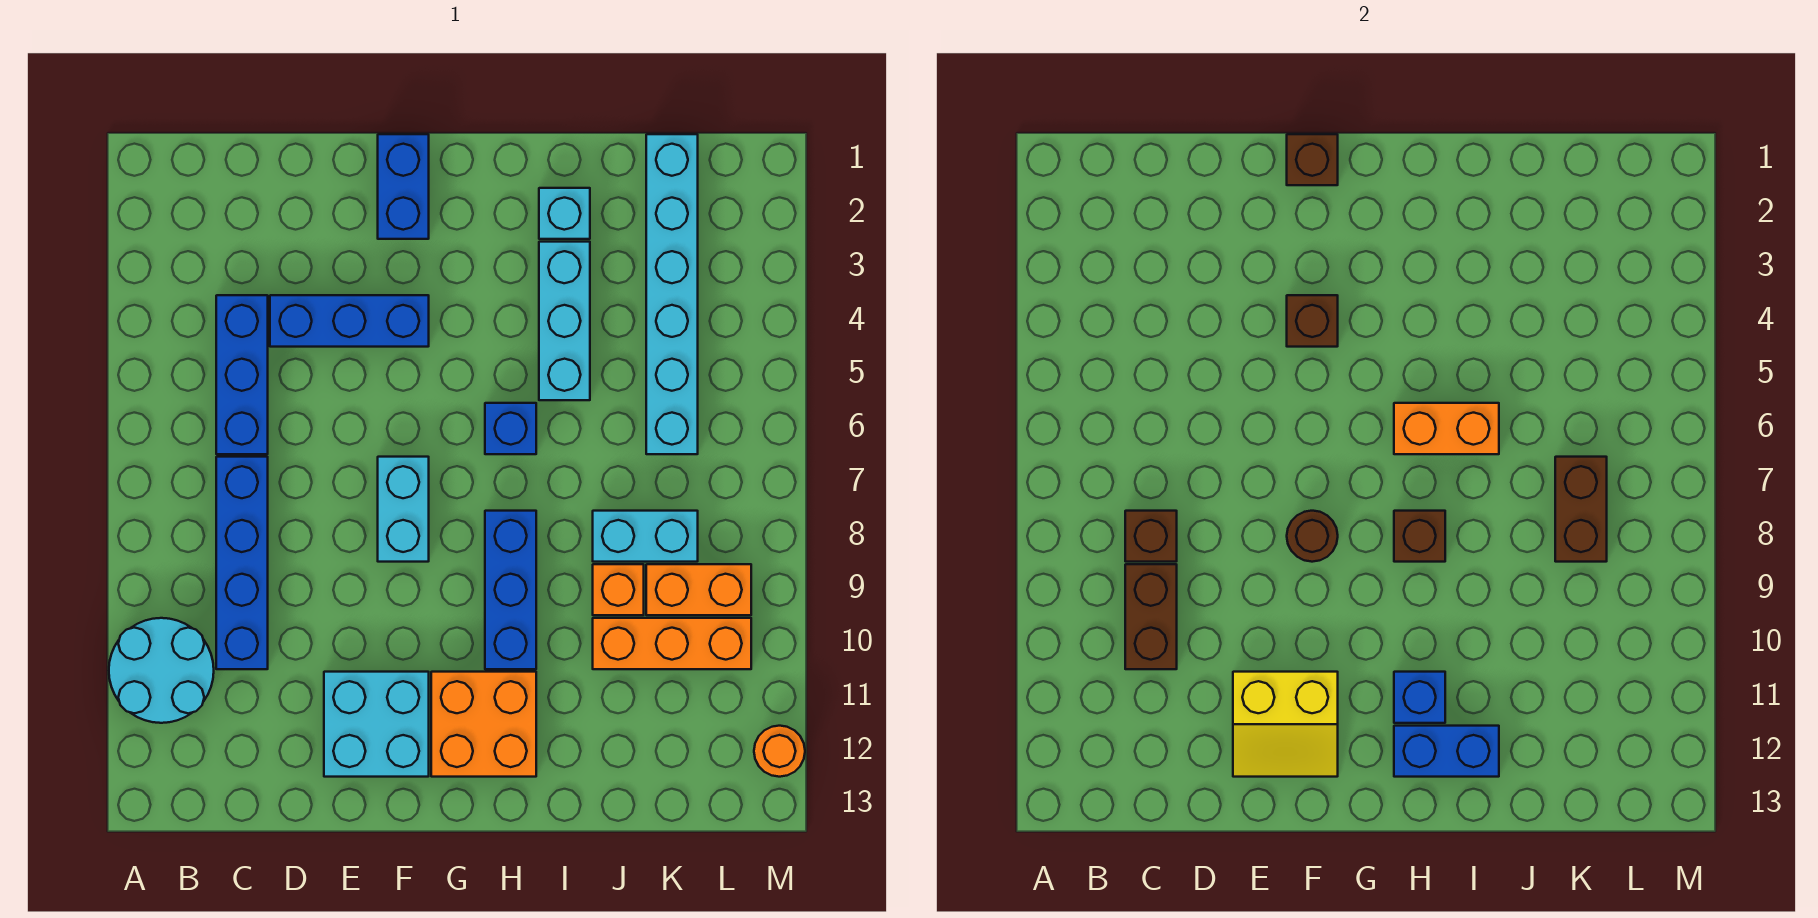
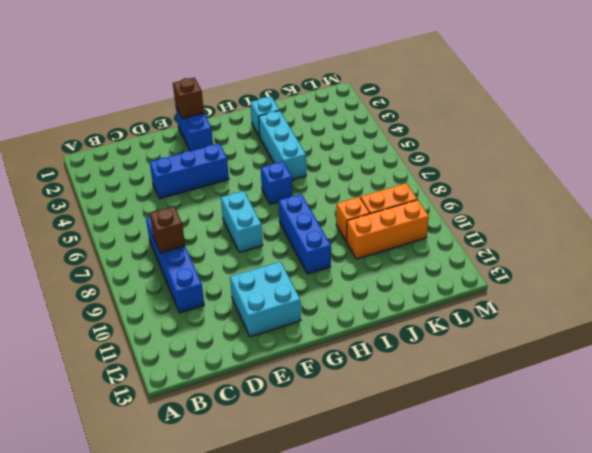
none -> cyan 2x2 round brick [109,618,214,723]
none -> blue 1x3 brick [216,295,268,454]
none -> orange 2x2 brick [431,672,536,777]

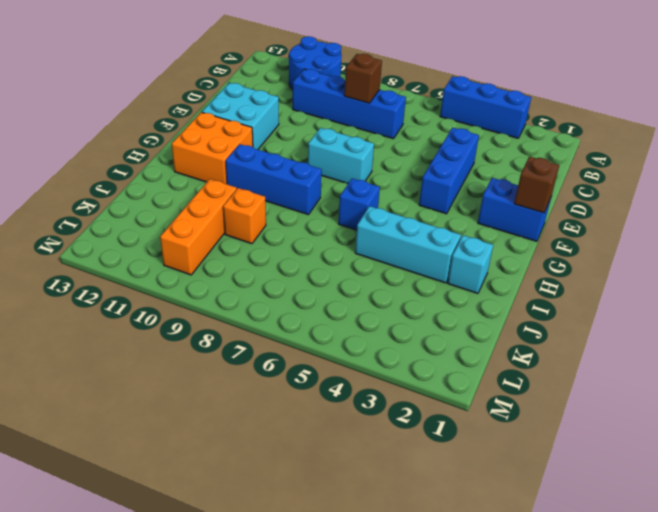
blue 1x3 brick [440,76,531,138] -> blue 1x3 brick moved to [216,295,268,454]
blue 2x2 round brick [289,36,342,90] -> cyan 2x2 round brick [109,618,214,723]
none -> cyan 1x2 brick [593,511,698,562]
none -> cyan 1x6 brick [646,134,698,454]
none -> orange 1x2 brick [646,564,751,615]

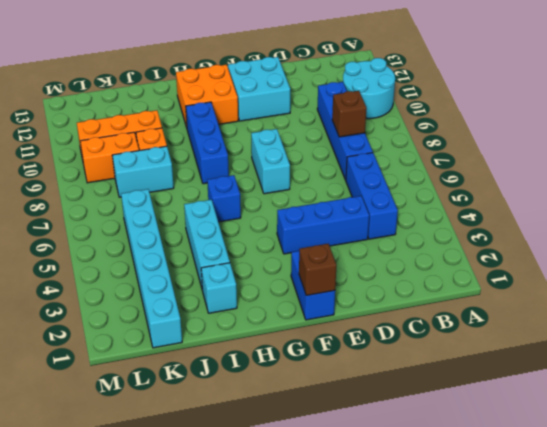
none -> orange 1x1 round brick [754,726,805,777]
none -> brown 1x2 brick [1125,564,1177,669]
none -> yellow 2x2 slope [1233,672,1338,777]

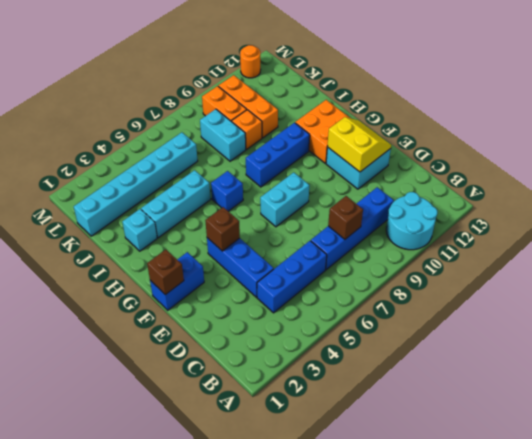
none -> brown 1x2 brick [1125,564,1177,669]
none -> brown 1x1 round brick [1287,511,1338,562]
none -> orange 1x2 brick [1394,403,1499,454]

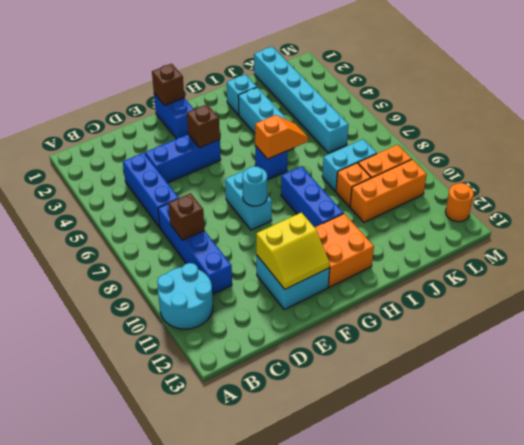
cyan 1x1 round brick [242,166,267,206] -> brown 1x1 round brick [1287,511,1338,562]
orange 1x2 slope [255,115,308,159] -> orange 1x2 brick [1394,403,1499,454]
none -> brown 1x2 brick [1125,564,1177,669]
none -> brown 1x1 brick [1394,511,1445,562]
none -> blue 1x1 brick [1394,672,1445,723]

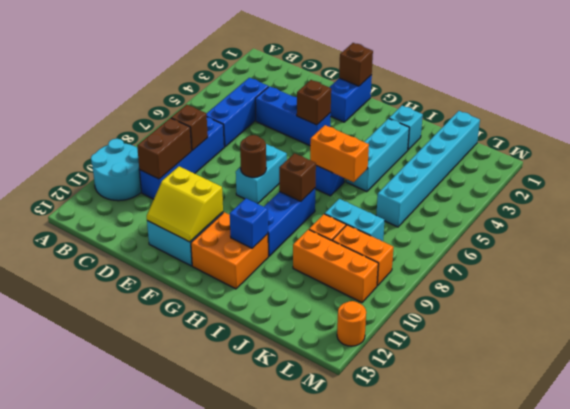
none -> blue 1x2 brick [1394,726,1499,777]
none -> brown 1x2 brick [1555,457,1607,562]

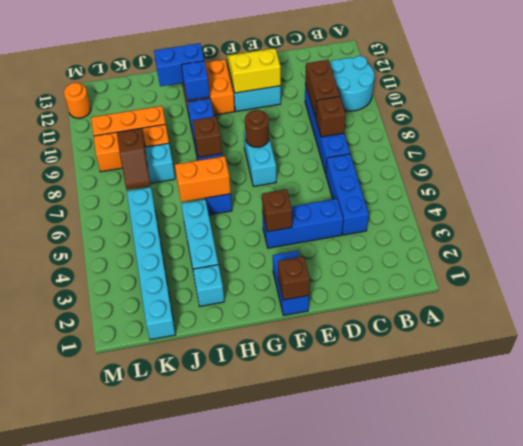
brown 1x2 slope [117,129,151,190] -> brown 1x2 brick [1555,457,1607,562]

